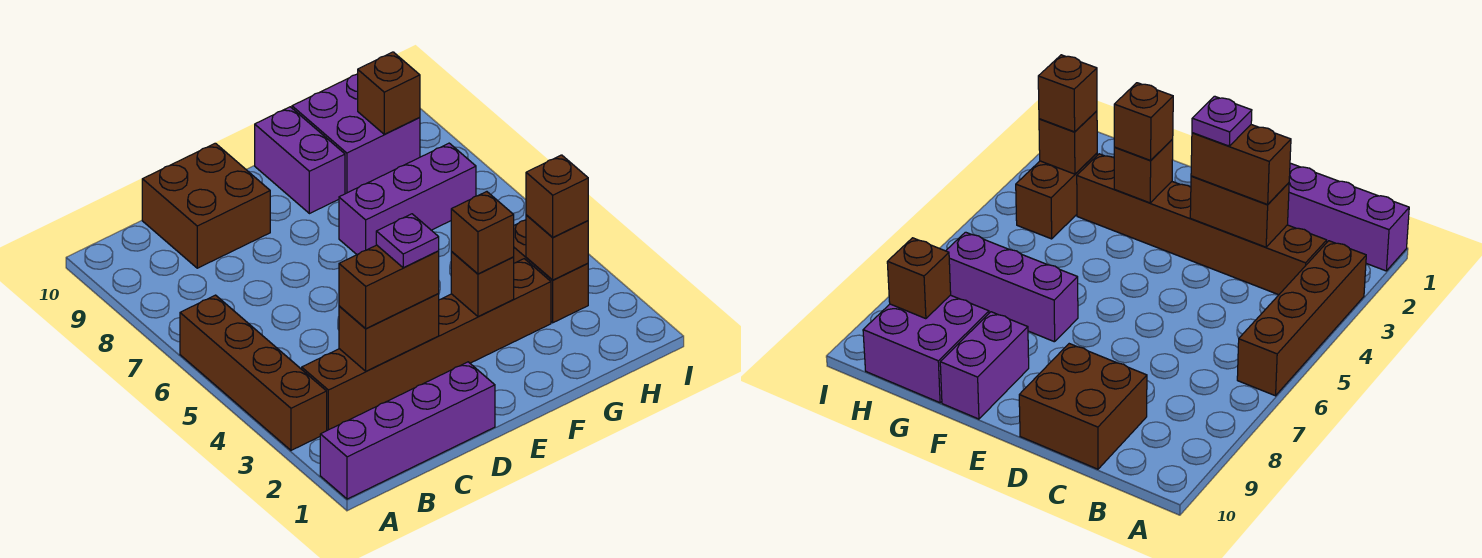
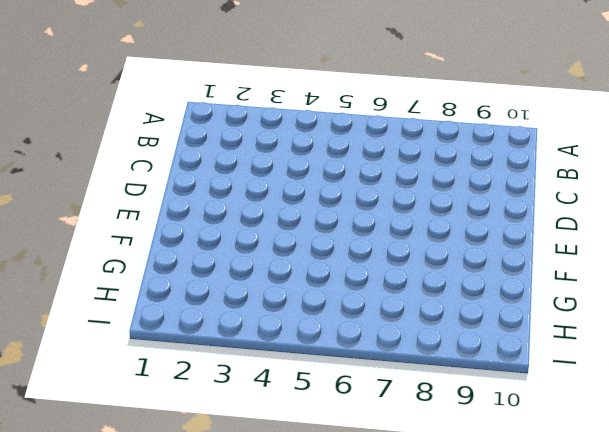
none -> purple 1x4 brick [320,362,495,499]
none -> brown 1x4 brick [180,295,327,450]
none -> brown 1x6 brick [302,259,551,430]

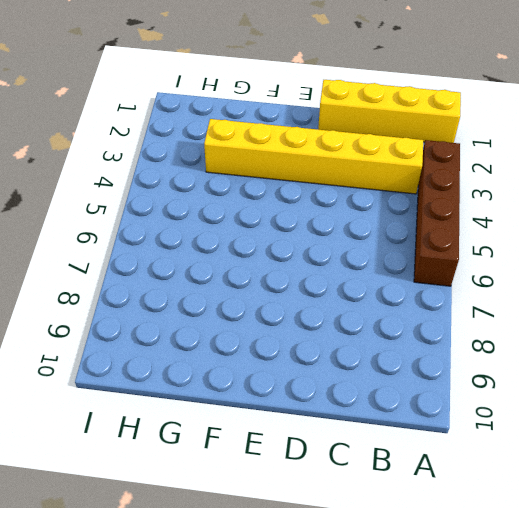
yellow 1x4 brick [318,80,461,143] -> purple 1x4 brick [320,362,495,499]
yellow 1x6 brick [204,119,423,194] -> brown 1x6 brick [302,259,551,430]
none -> brown 2x2 brick [142,143,270,268]
none -> purple 1x3 brick [339,143,476,254]
none -> purple 1x2 brick [255,107,345,214]

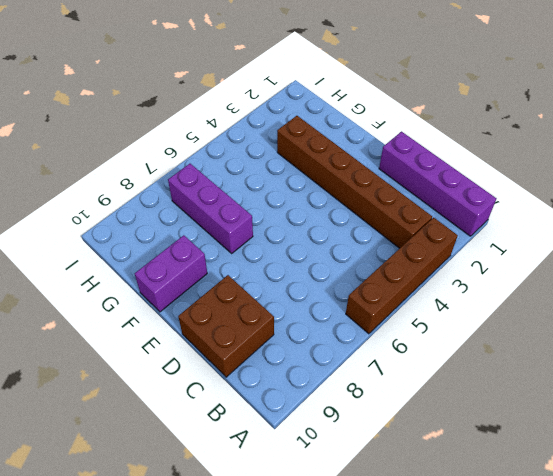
none -> purple 2x2 brick [292,74,420,194]
none -> brown 1x2 brick [514,220,588,323]
none -> brown 1x2 brick [339,294,439,371]

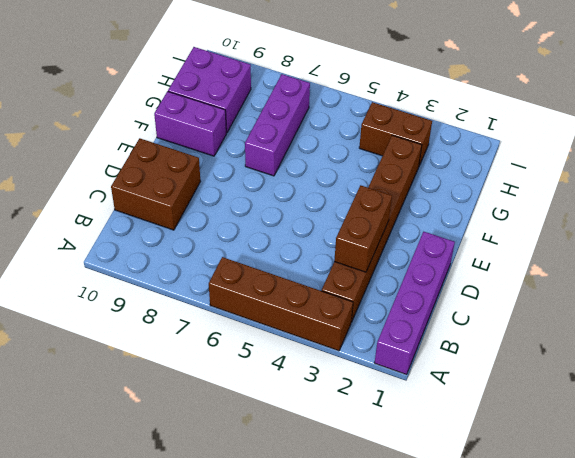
none -> brown 1x1 brick [451,252,514,317]
none -> brown 1x1 brick [526,215,588,280]
none -> brown 1x1 brick [358,52,420,134]

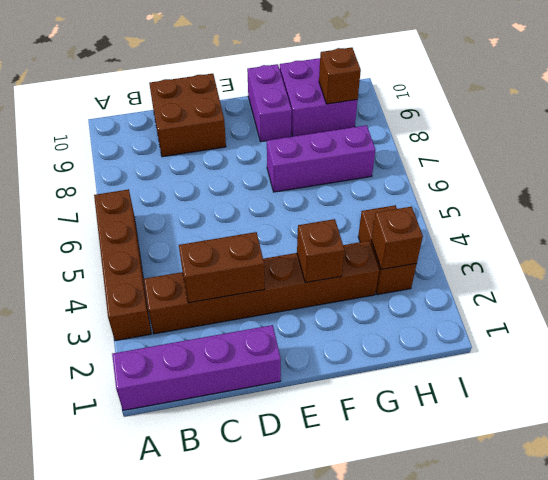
none -> brown 1x2 brick [339,245,439,329]
none -> brown 1x1 brick [451,192,514,274]
none -> brown 1x1 brick [526,155,588,237]

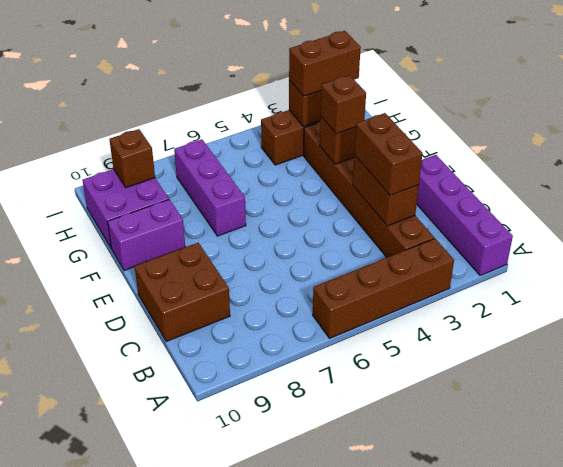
brown 1x2 brick [289,31,361,96] -> brown 1x1 brick [526,155,588,237]
none -> purple 1x1 plate [376,214,439,268]

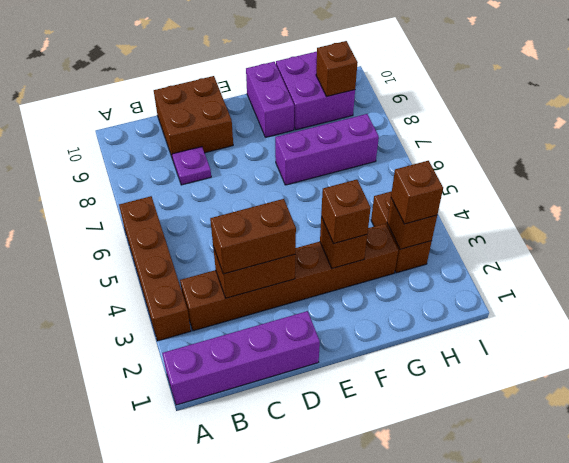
purple 1x1 plate [172,147,211,185] -> purple 1x1 plate moved to [376,214,439,268]

